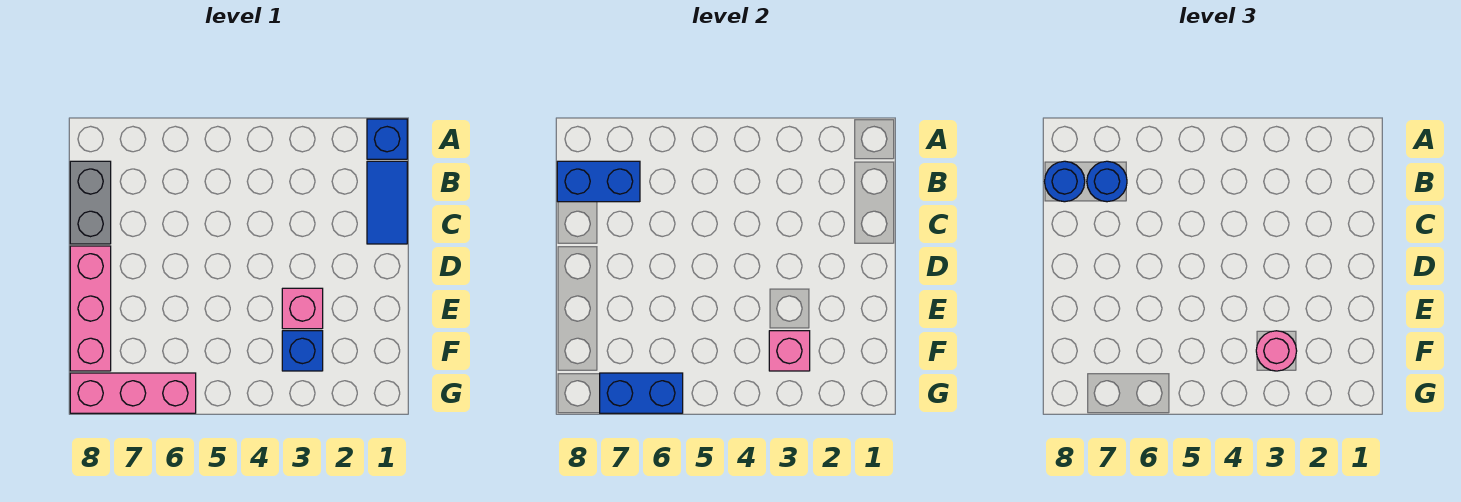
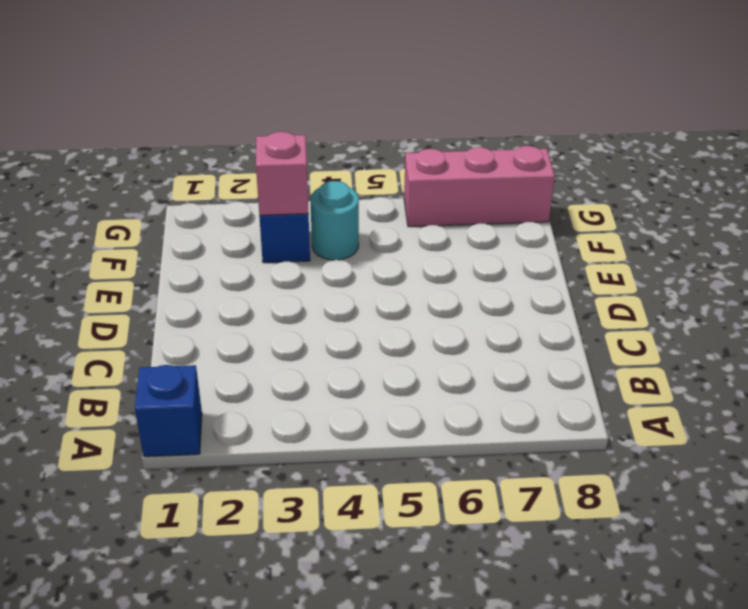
cyan 1x1 round brick [310,181,359,260] -> none
none -> blue 1x2 tile [367,161,407,244]
none -> grey 1x2 brick [70,161,111,244]
none -> pink 1x3 brick [70,246,111,371]

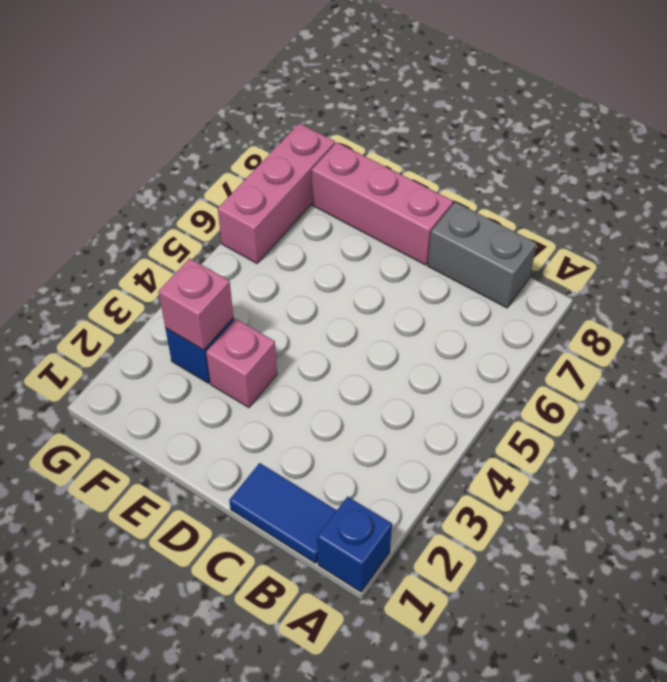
none -> blue 1x2 brick [557,161,640,202]
none -> blue 1x2 brick [600,373,683,413]
none -> blue 1x1 round brick [1087,161,1127,202]

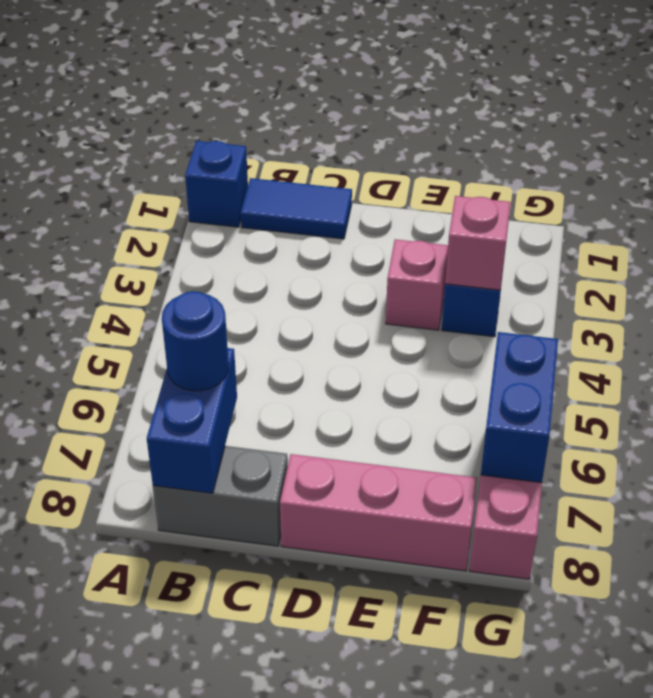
none -> blue 1x1 round brick [1045,161,1085,202]
none -> pink 1x1 round brick [1256,331,1297,371]

